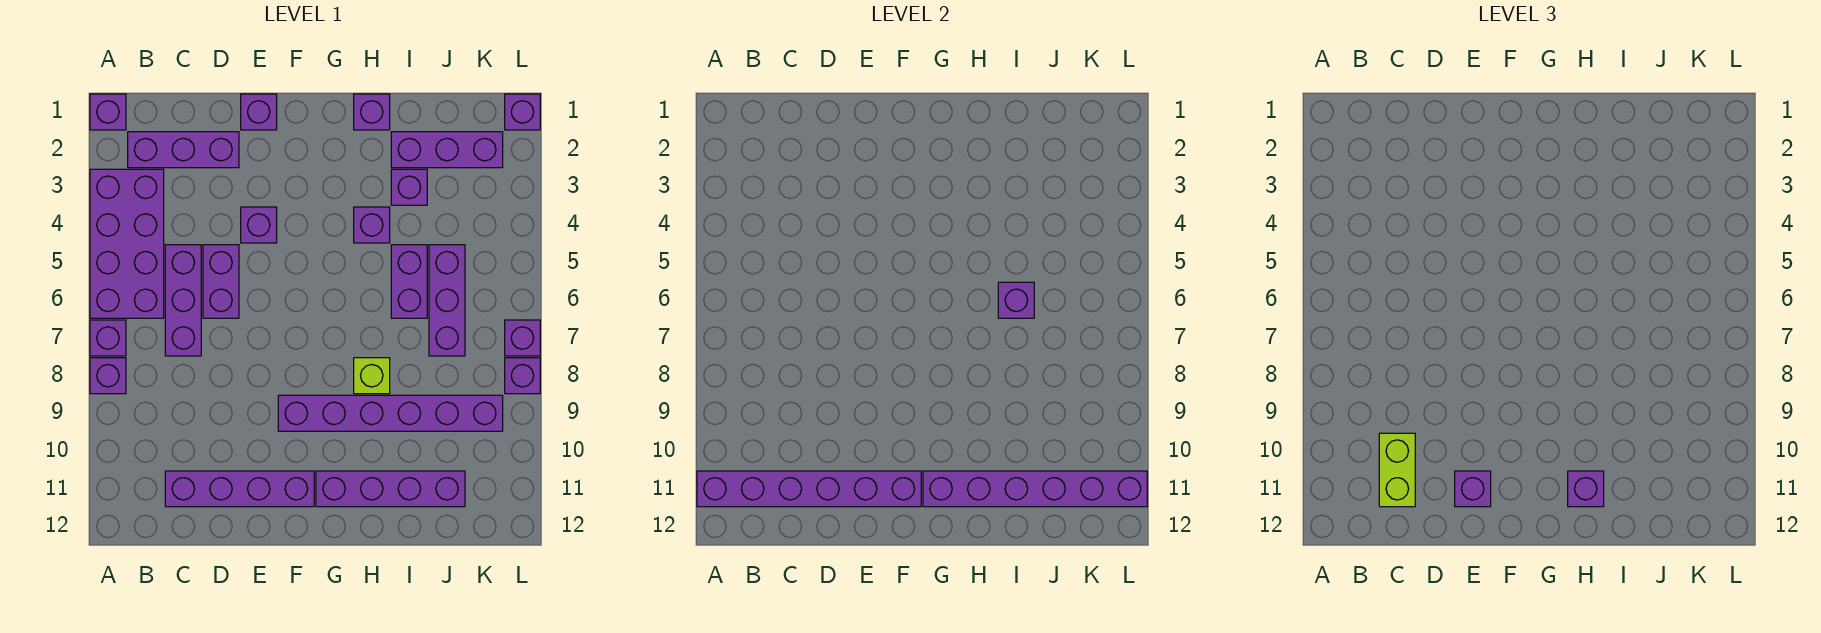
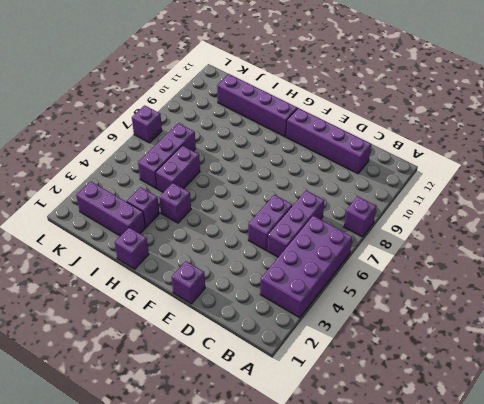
none -> purple 1x1 brick [90,94,126,130]
none -> purple 1x1 brick [90,320,126,356]
none -> purple 1x3 brick [128,132,239,168]

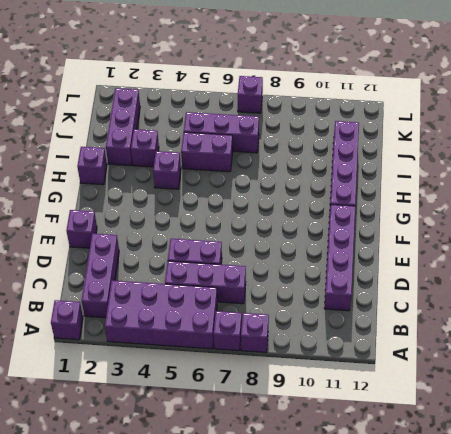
none -> purple 1x1 brick [241,207,277,243]
none -> purple 1x6 brick [278,395,503,431]
none -> lime 1x1 brick [354,358,390,394]

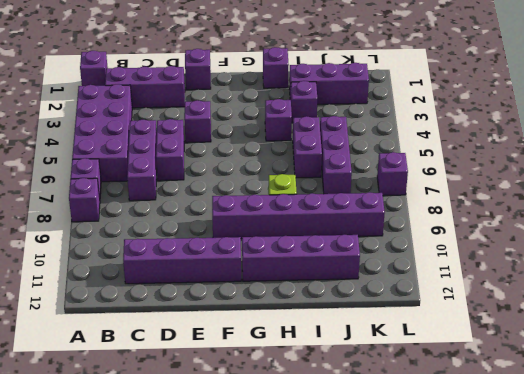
none -> purple 1x1 brick [505,94,540,130]
none -> purple 1x1 brick [505,358,540,394]
none -> purple 1x6 brick [697,471,921,507]

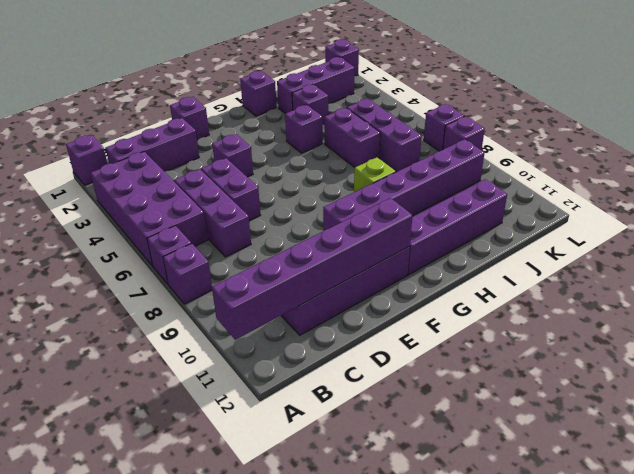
none -> purple 1x6 brick [923,471,1147,507]
none -> purple 1x1 brick [998,282,1034,318]
none -> lime 1x2 brick [1379,433,1415,507]

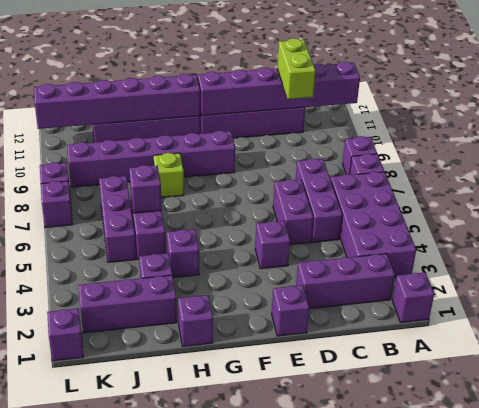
none -> purple 1x1 brick [1455,471,1491,507]
none -> purple 1x1 brick [1568,471,1604,507]

